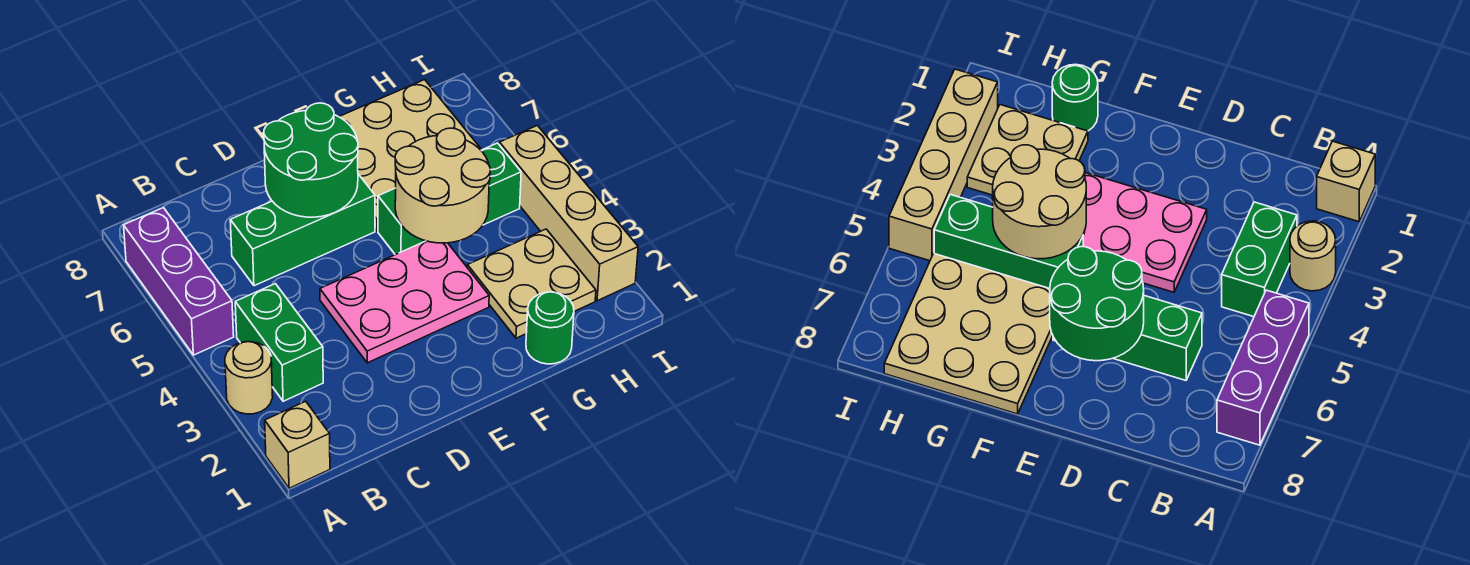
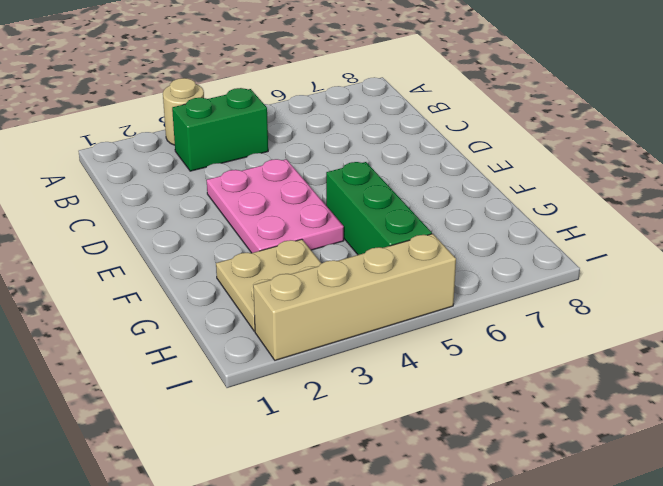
none -> tan 1x1 brick [265,401,330,488]
none -> purple 1x3 brick [124,208,234,355]
none -> green 1x3 brick [230,174,375,286]

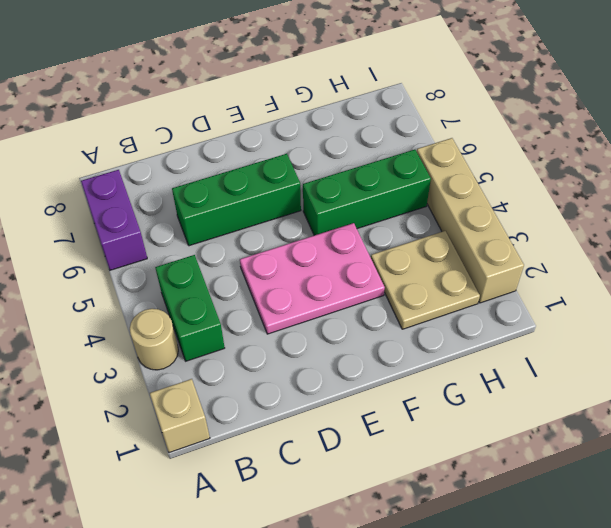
purple 1x2 brick [81,170,147,270] -> purple 1x3 brick [124,208,234,355]
none -> tan 3x3 plate [339,80,482,231]
none -> green 1x1 round brick [526,292,574,364]
none -> green 2x2 round brick [264,103,358,217]

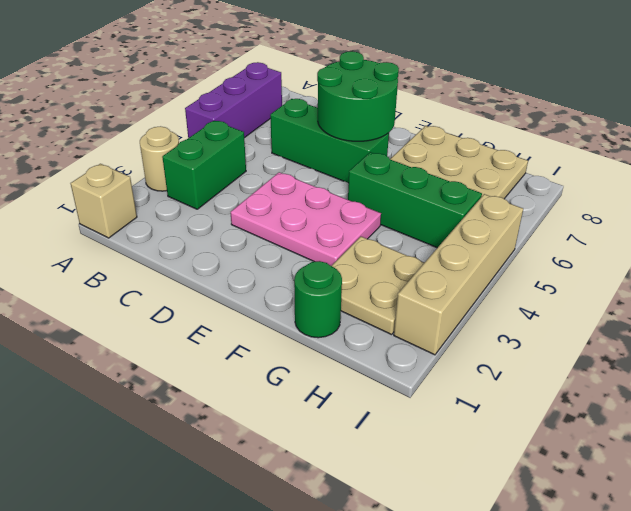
none -> tan 2x2 round brick [395,128,490,243]

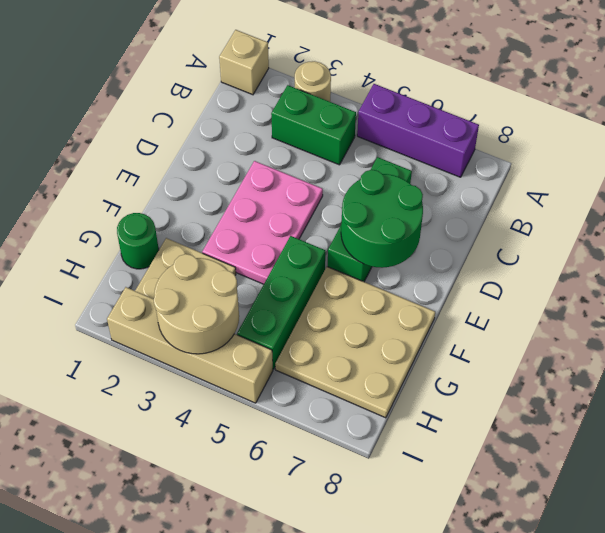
tan 2x2 round brick [154,254,239,354] -> tan 2x2 round brick moved to [395,128,490,243]

